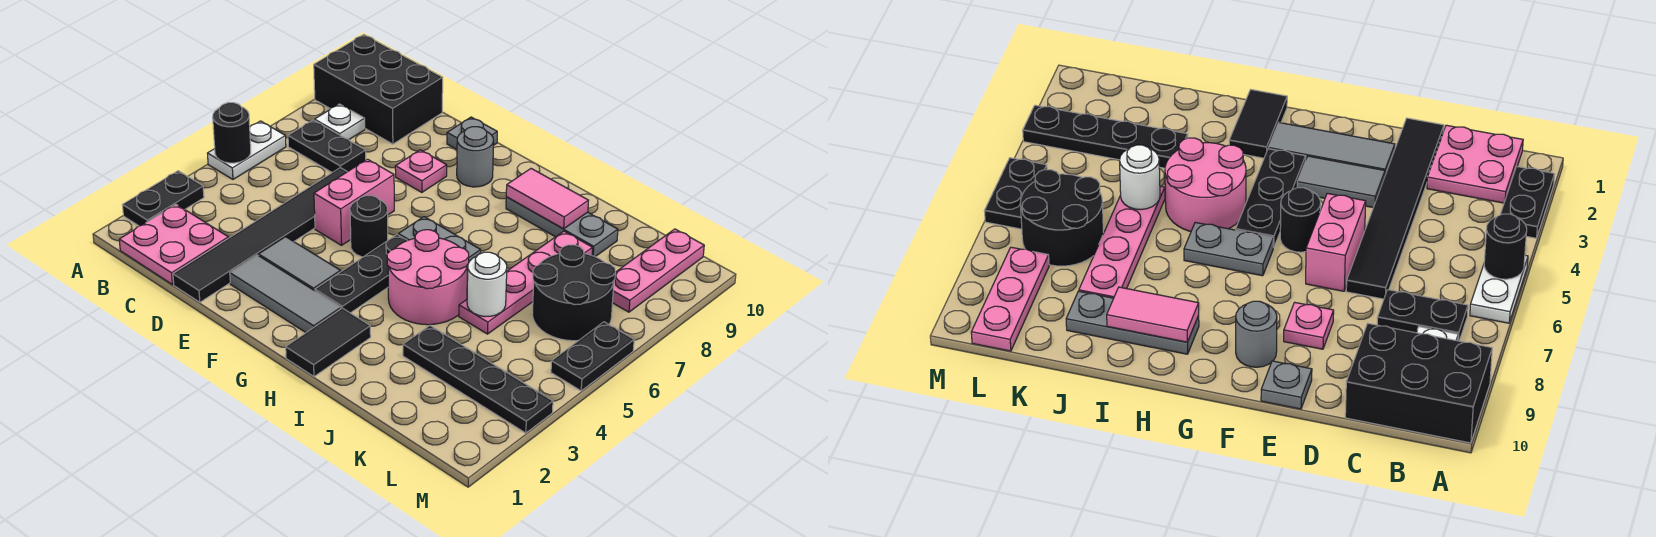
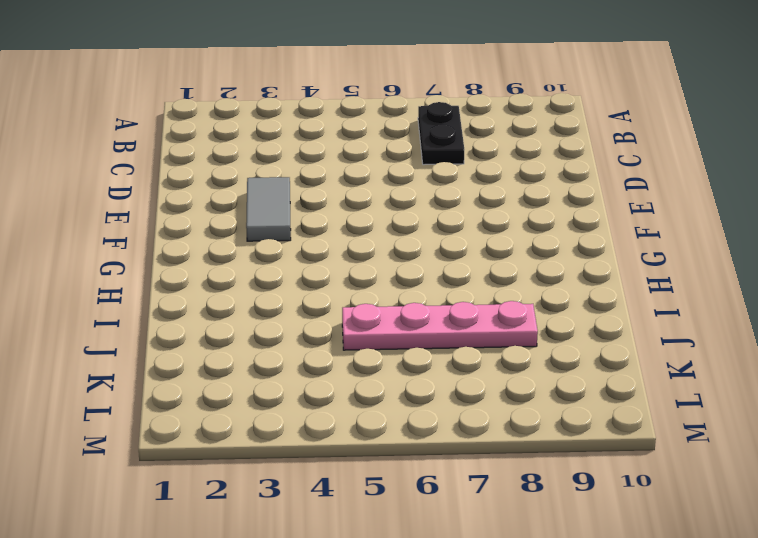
none -> black 1x2 plate [123,171,204,226]
none -> white 1x2 plate [207,121,286,179]
none -> black 2x3 brick [314,35,443,144]

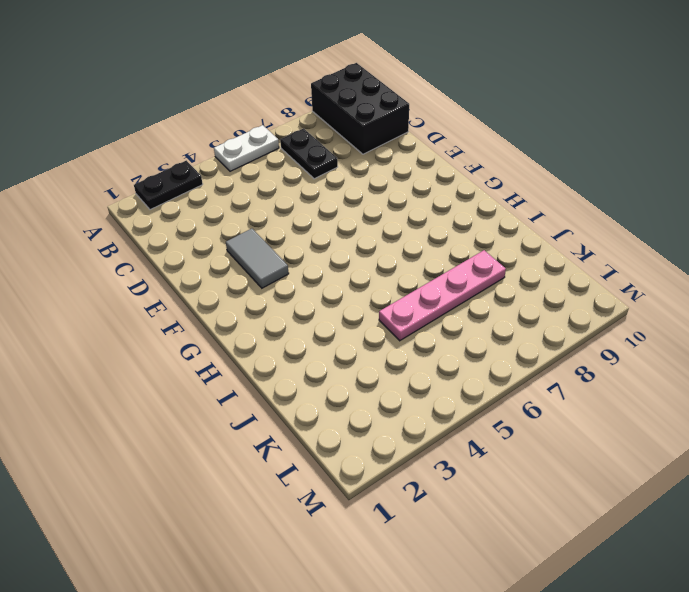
none -> pink 2x2 plate [119,204,228,285]
none -> white 1x1 plate [315,104,365,140]
none -> black 1x6 tile [173,168,347,302]

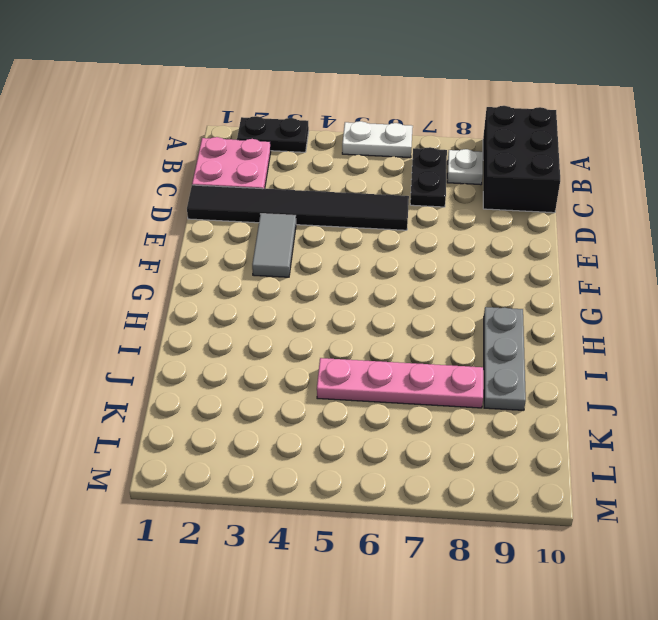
none -> grey 1x3 tile [230,255,341,333]
none -> pink 1x2 brick [314,159,394,245]
none -> pink 1x1 plate [395,150,447,192]

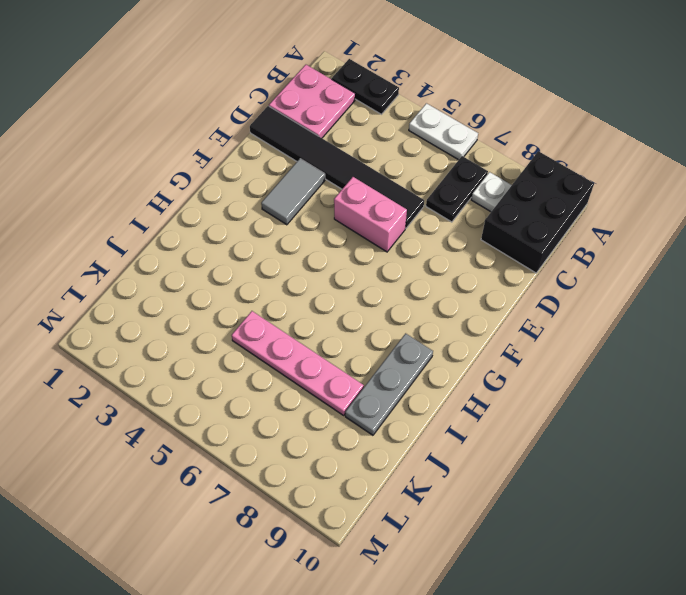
none -> grey 1x3 tile [230,255,341,333]
none -> pink 1x1 plate [395,150,447,192]
none -> grey 1x1 plate [447,117,497,149]

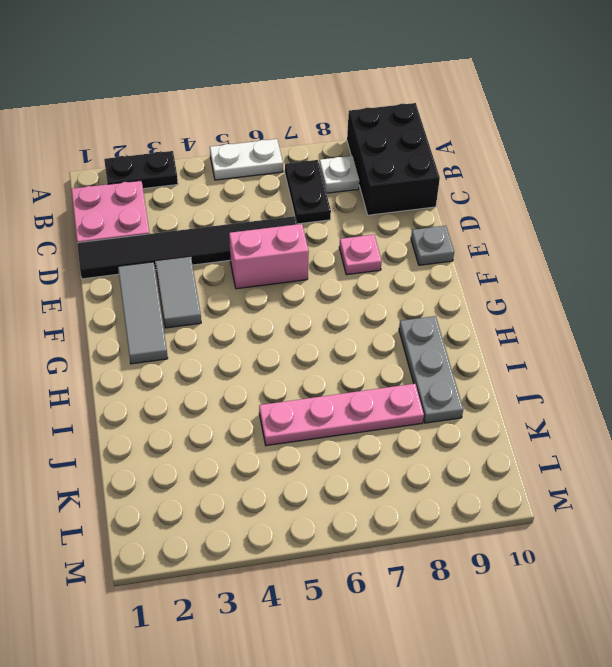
none -> black 1x1 round brick [350,196,388,257]
none -> grey 1x1 round brick [457,127,494,187]
none -> black 1x3 plate [315,235,407,313]

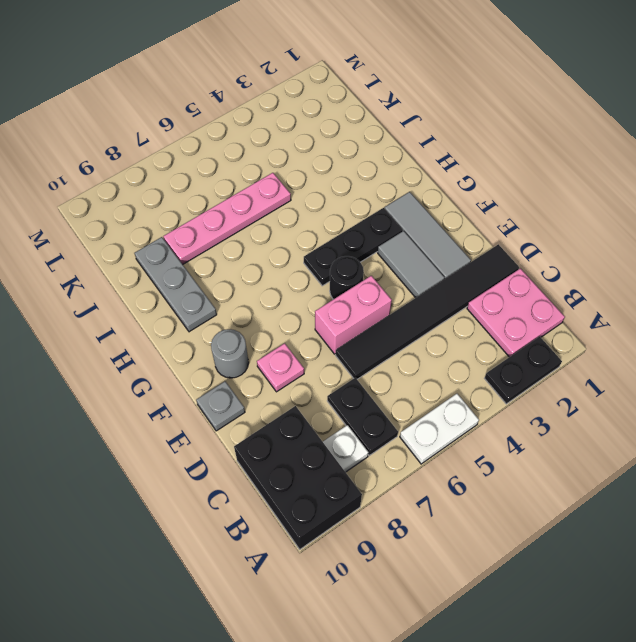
none -> grey 1x2 plate [398,217,481,270]
none -> black 1x2 tile [286,308,371,377]
none -> pink 2x2 round brick [387,230,469,325]

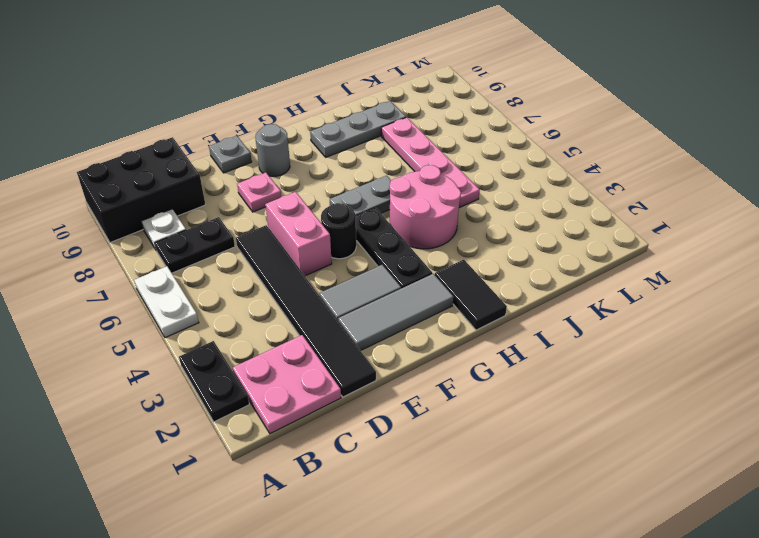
none -> black 1x4 plate [403,326,553,433]
none -> black 2x2 round brick [532,245,615,341]
none -> pink 1x3 plate [612,229,704,312]

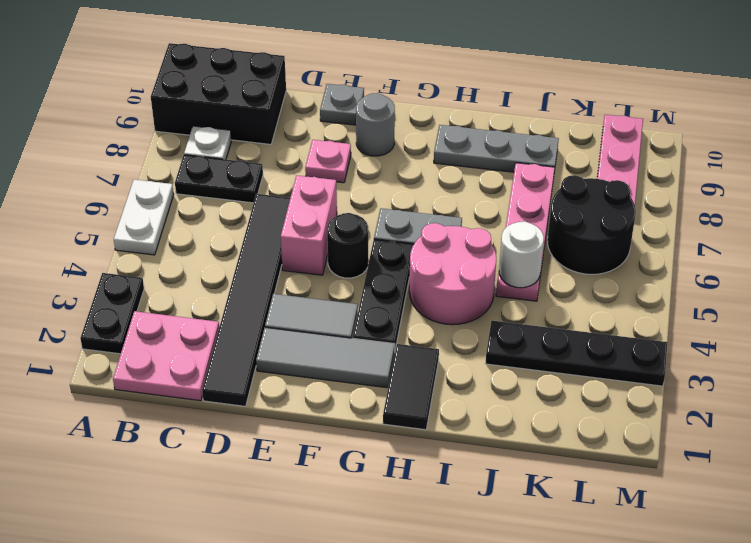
none -> black 1x2 plate [551,322,634,391]
none -> black 1x1 round brick [213,103,251,163]
none -> pink 1x2 tile [506,169,589,229]

